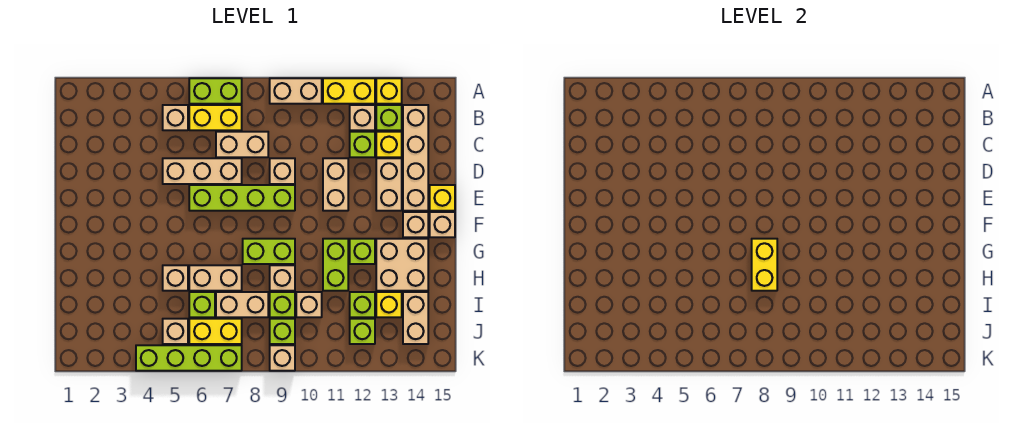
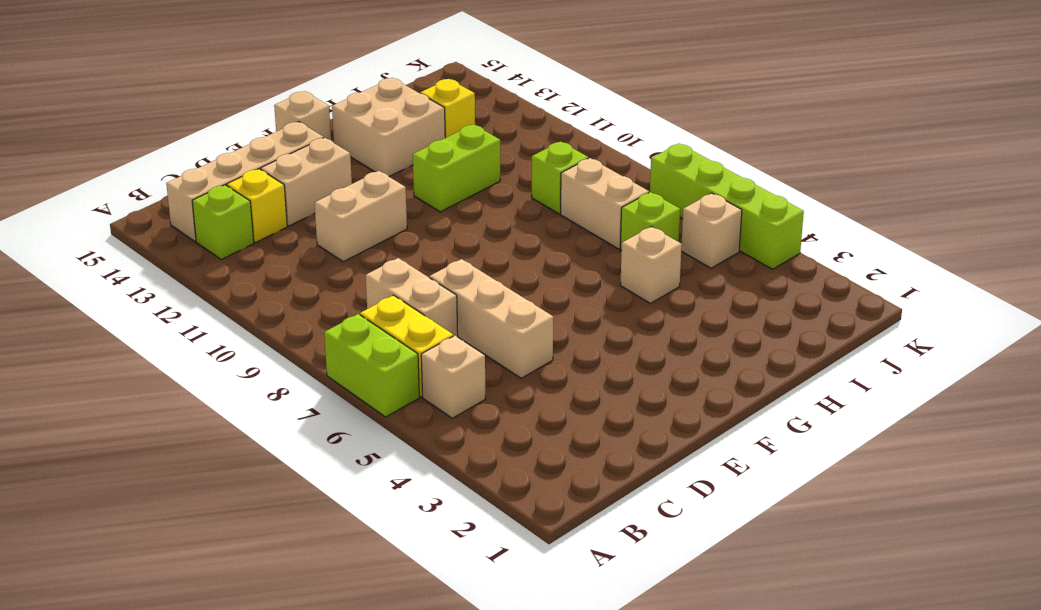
none -> tan 1x2 brick [270,78,322,104]
none -> yellow 1x2 brick [323,78,375,104]
none -> yellow 1x1 brick [376,78,402,104]
none -> tan 1x1 brick [350,105,375,130]

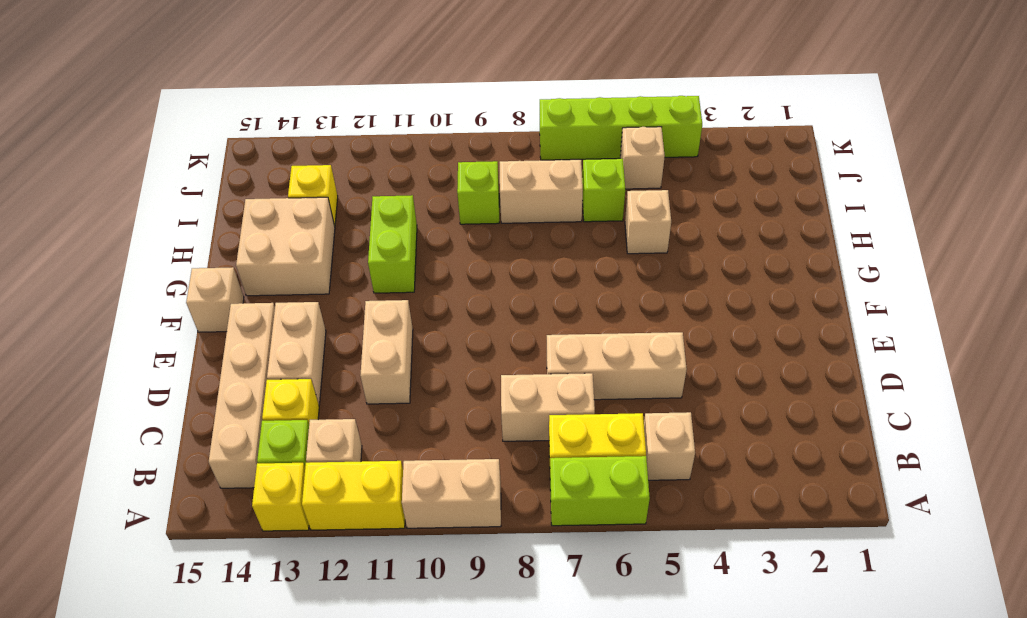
none -> lime 1x1 brick [350,132,375,157]
none -> tan 1x1 brick [270,158,295,184]
none -> lime 1x4 brick [189,185,295,211]
none -> yellow 1x1 brick [430,185,455,211]

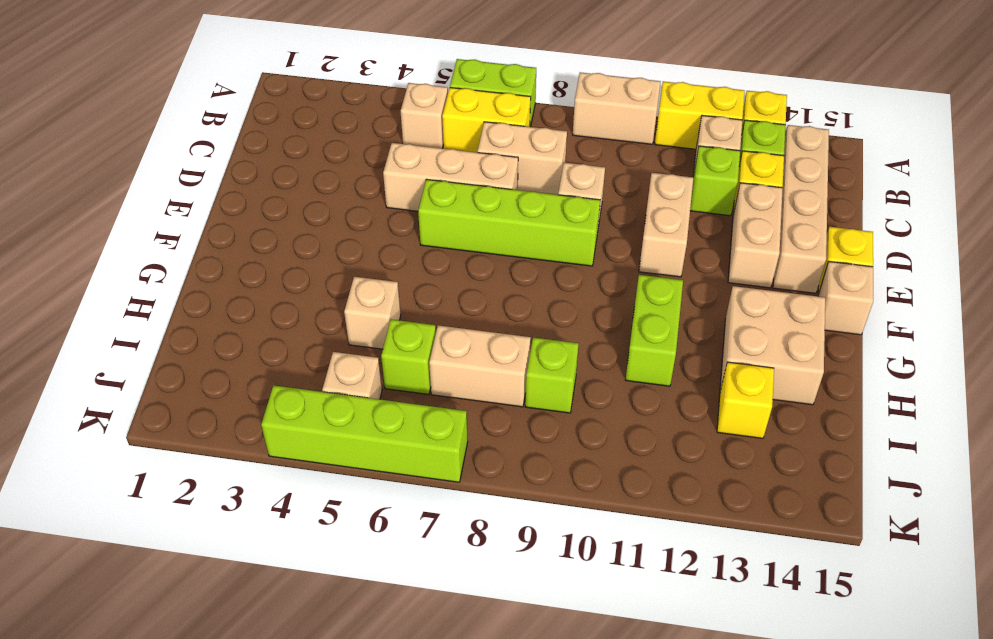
none -> tan 1x1 brick [403,212,428,237]
none -> lime 1x2 brick [243,239,295,264]
none -> lime 1x1 brick [350,239,375,264]
none -> tan 1x2 brick [189,265,242,291]

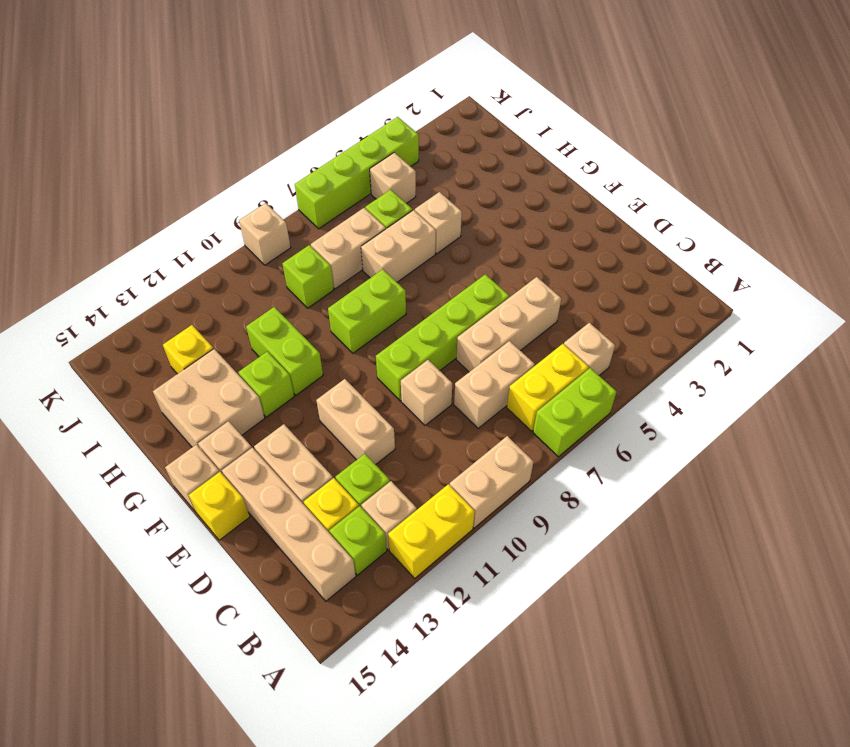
none -> yellow 1x1 brick [376,78,402,104]
none -> tan 1x1 brick [270,265,295,291]
none -> tan 1x1 brick [296,292,322,317]
none -> lime 1x1 brick [350,292,375,317]

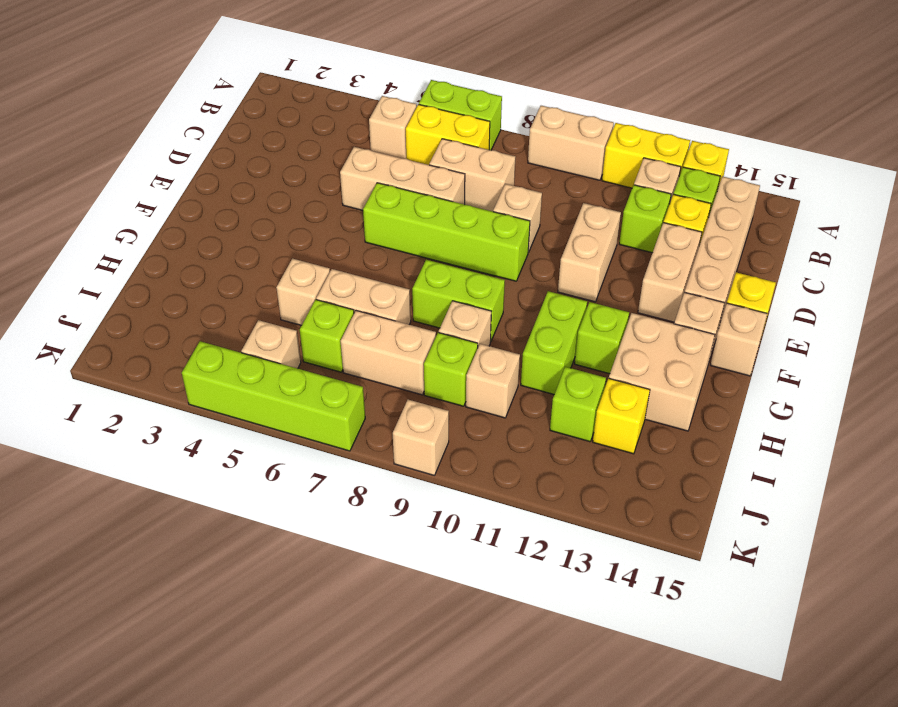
none -> tan 1x2 brick [403,292,428,344]
none -> yellow 1x2 brick [189,319,242,344]
none -> lime 1x1 brick [270,319,295,344]
none -> lime 1x1 brick [350,319,375,344]

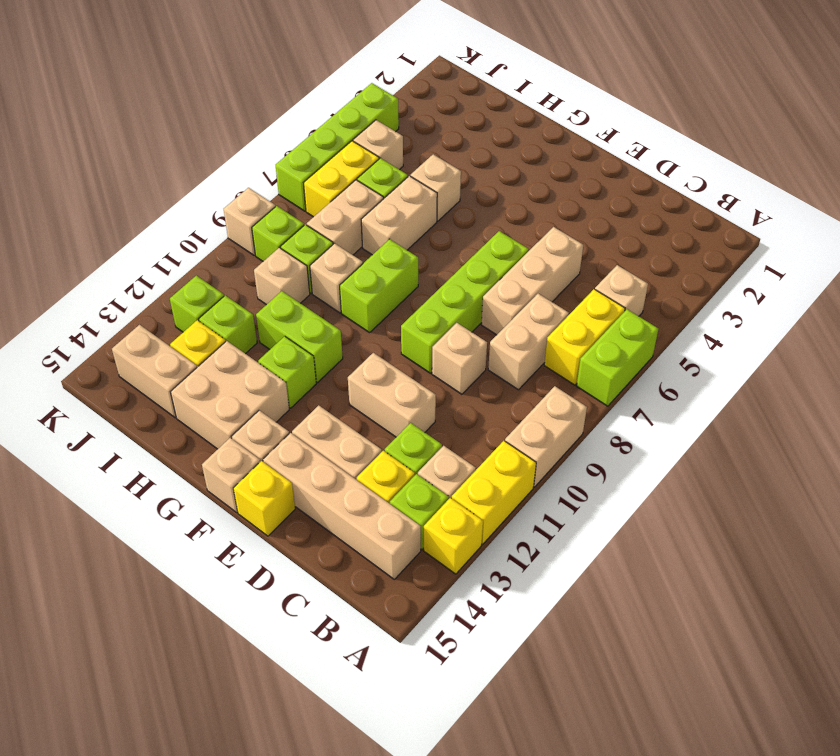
none -> yellow 1x2 brick [752,239,777,291]

